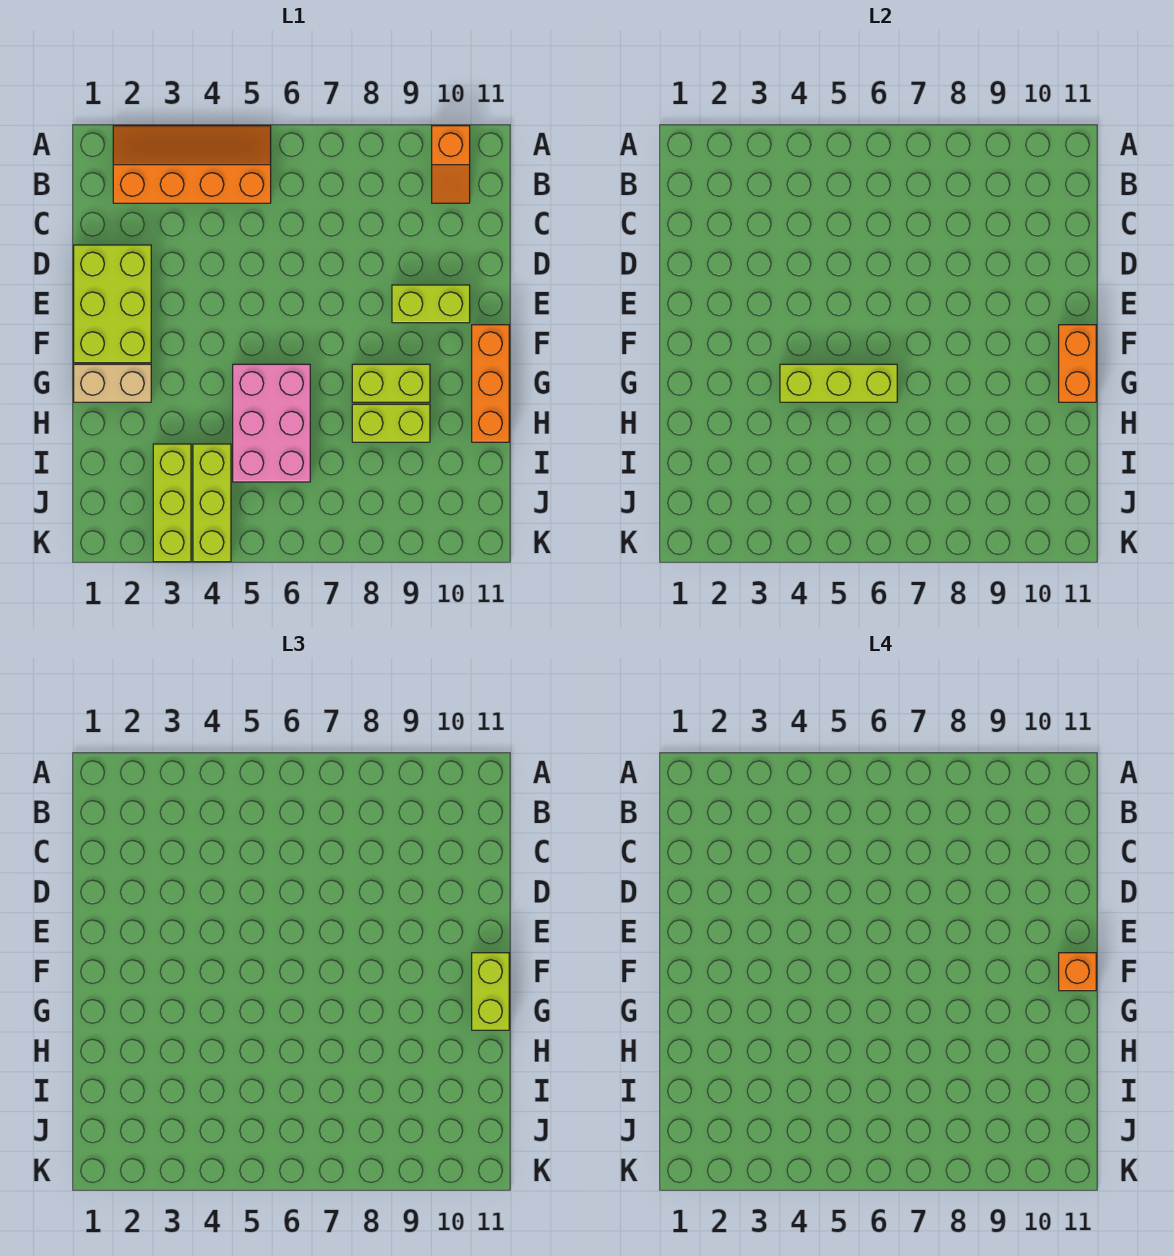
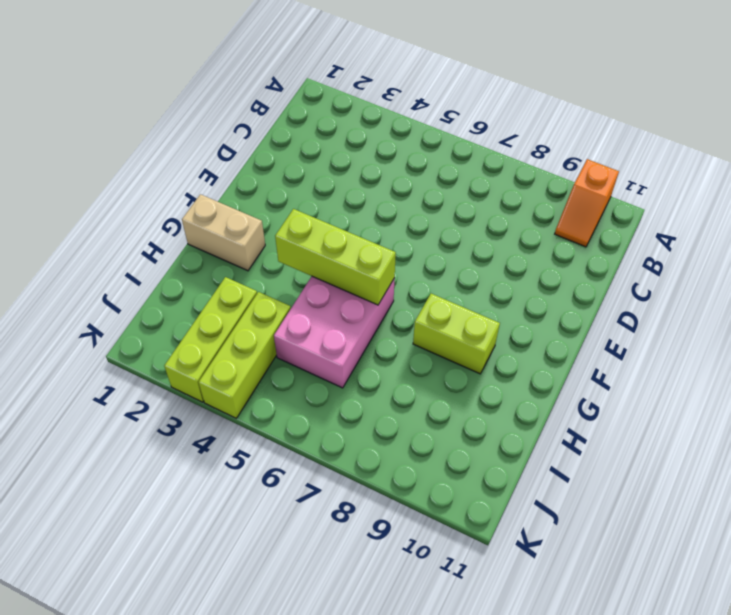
none -> orange 2x4 slope [113,126,271,203]
none -> lime 2x3 brick [74,245,151,363]
none -> lime 1x2 brick [392,285,470,323]

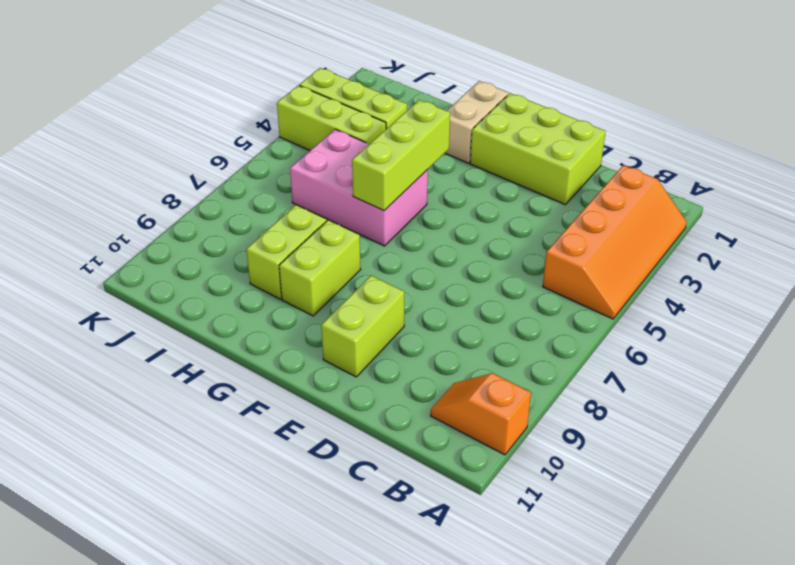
none -> orange 1x3 brick [472,325,509,442]
none -> orange 1x2 brick [1059,325,1096,402]
none -> lime 1x2 brick [472,953,509,1030]

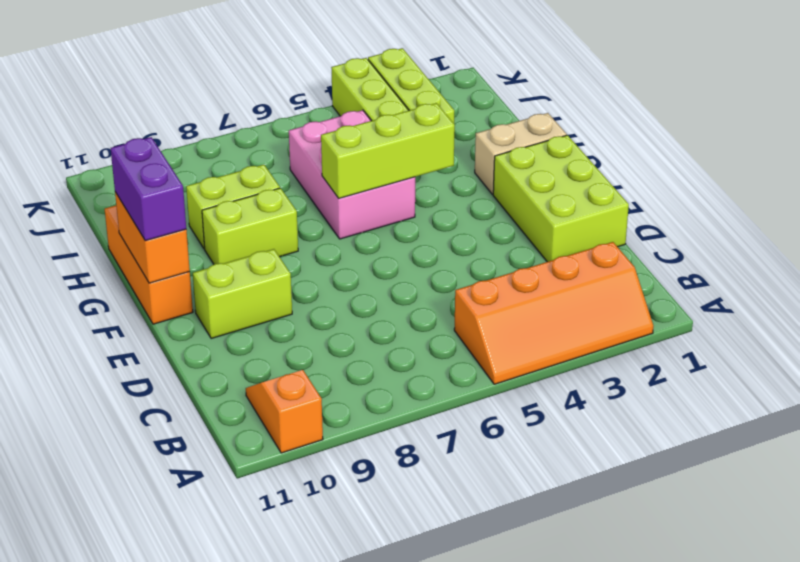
purple 1x2 brick [111,137,186,241] -> lime 1x2 brick [472,953,509,1030]
none -> orange 1x1 brick [1059,953,1096,991]

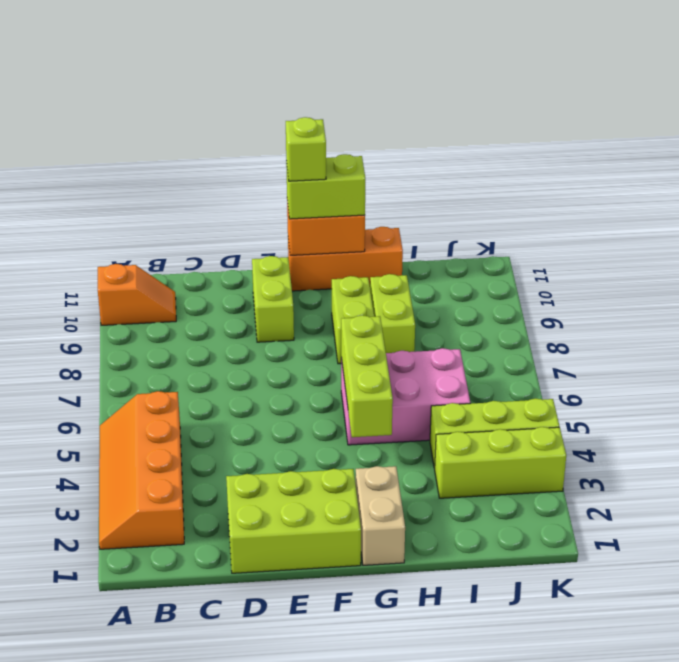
lime 1x1 brick [286,117,326,181] -> orange 1x1 brick [1059,953,1096,991]

